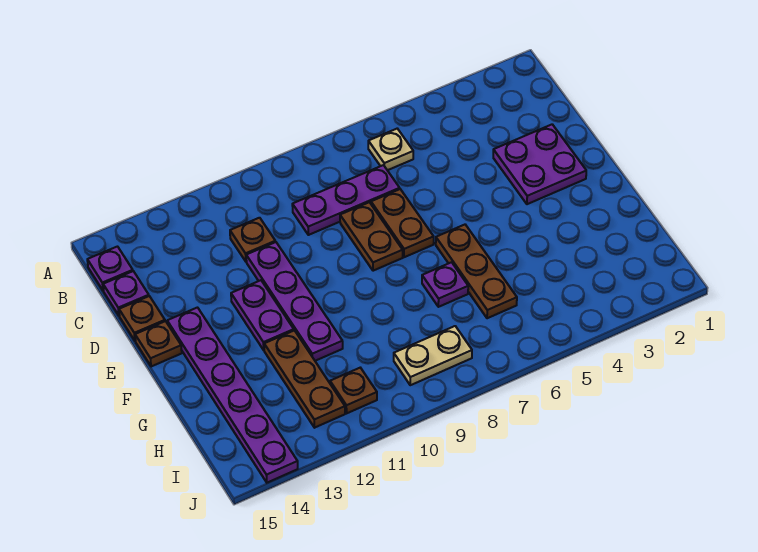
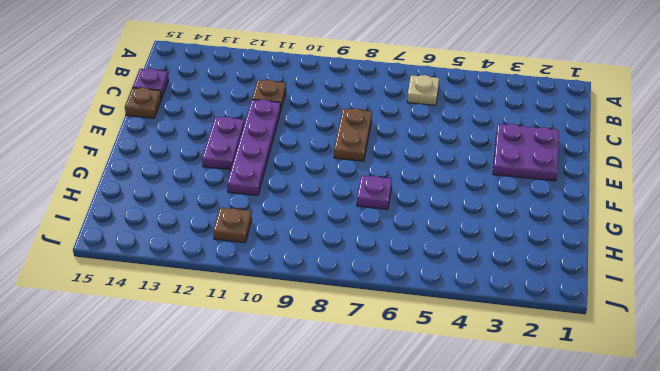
none -> purple 1x1 plate [87,247,133,291]
none -> purple 1x3 plate [292,165,400,235]
none -> brown 1x2 plate [371,189,434,257]

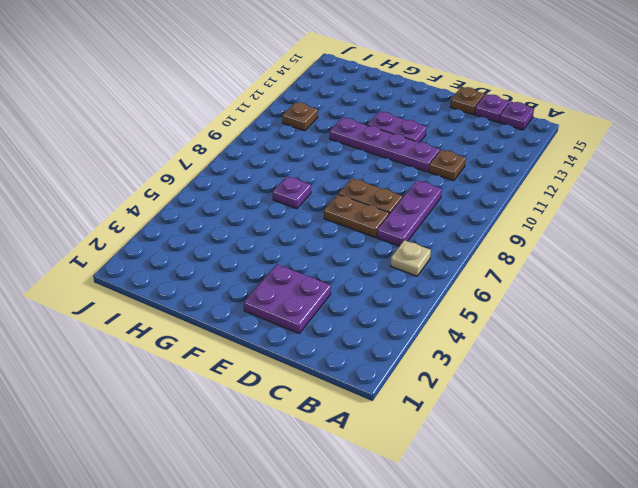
none -> purple 1x6 plate [167,308,298,483]
none -> brown 1x1 plate [135,321,182,367]
none -> brown 1x3 plate [436,225,517,318]

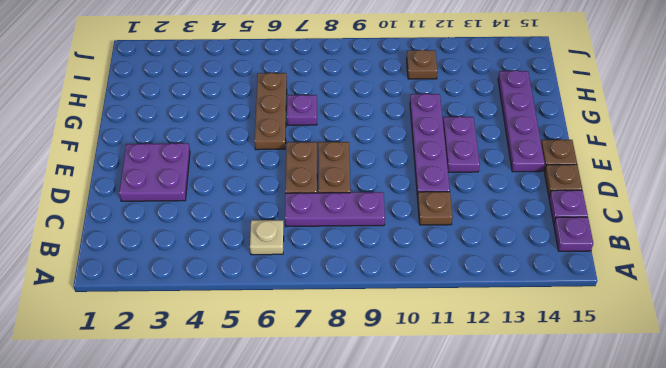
purple 1x4 plate [498,70,545,172] -> purple 1x6 plate [167,308,298,483]
none -> brown 1x3 plate [264,330,345,428]
none -> tan 1x2 plate [394,326,472,385]

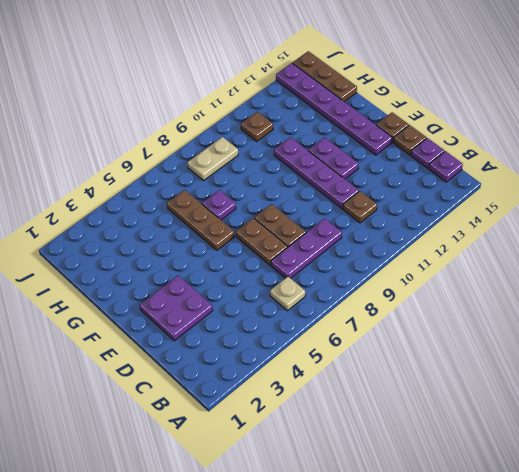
brown 1x3 plate [293,51,357,102] -> brown 1x3 plate moved to [264,330,345,428]

